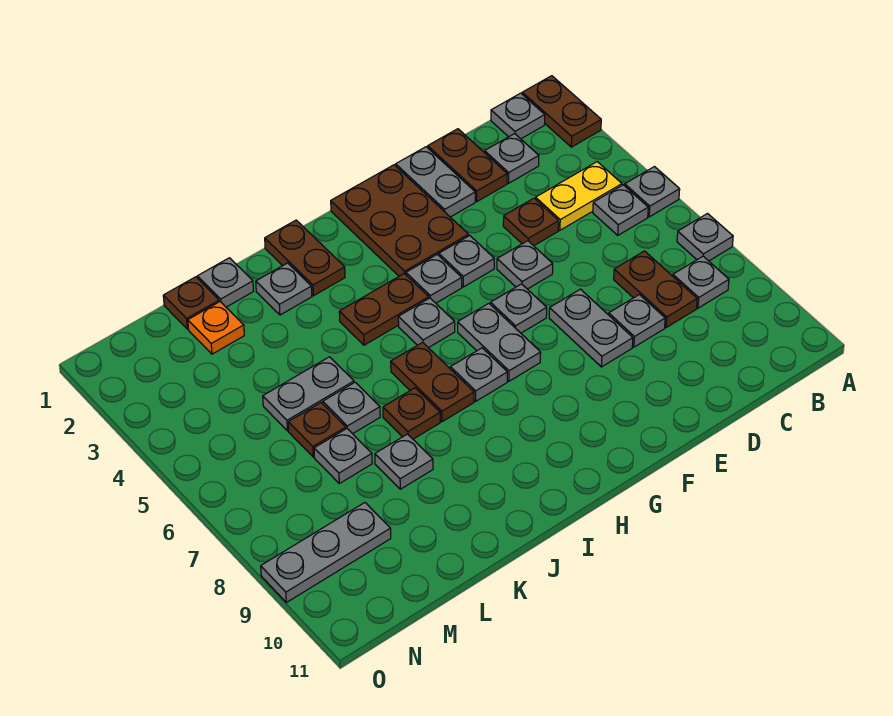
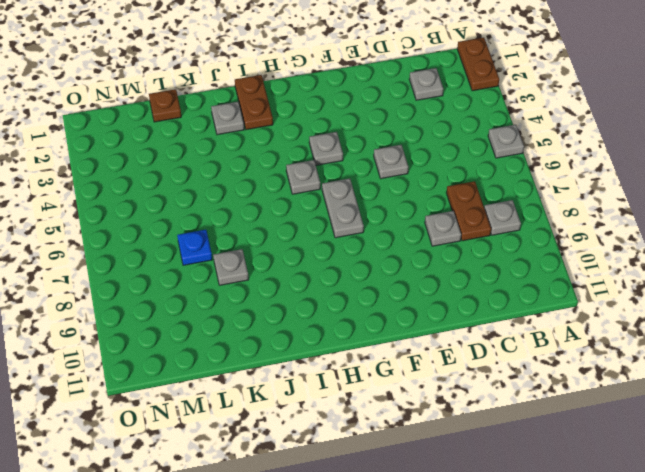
blue 1x1 plate [177,230,212,265] -> grey 1x1 plate [314,429,372,483]
none -> grey 1x1 plate [677,214,733,261]
none -> grey 1x1 plate [491,93,545,139]
none -> yellow 1x2 plate [536,162,622,230]
none -> grey 1x1 plate [593,185,648,235]

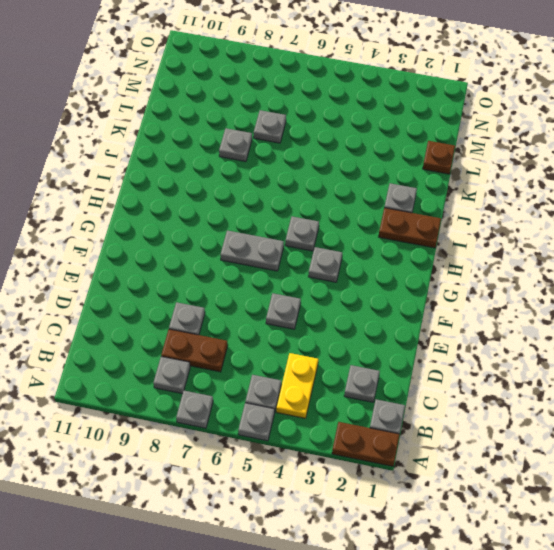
none -> brown 1x2 plate [428,129,507,201]
none -> brown 1x1 plate [503,198,559,246]
none -> grey 1x2 plate [396,147,475,217]
none -> grey 1x2 plate [549,289,633,367]

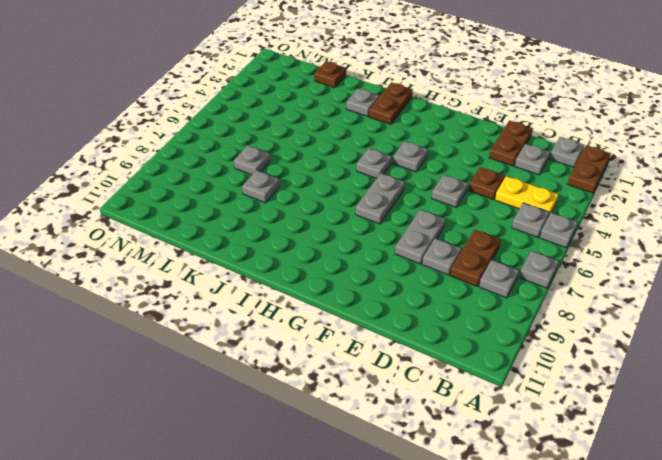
none -> grey 1x2 plate [396,147,475,217]
none -> brown 2x3 plate [331,165,469,276]
none -> grey 1x1 plate [439,236,494,287]
none -> grey 1x1 plate [490,284,547,333]

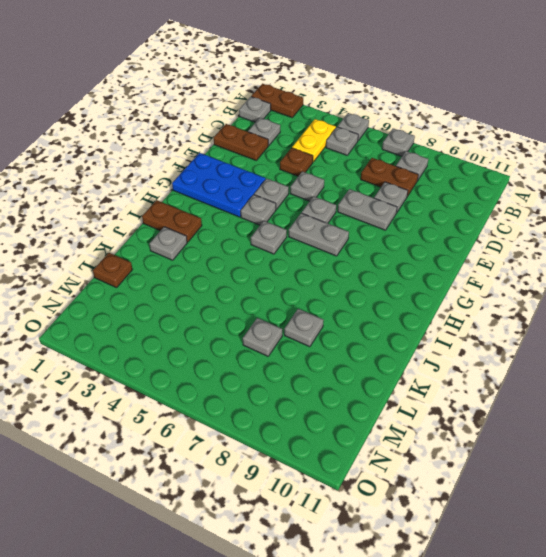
blue 2x3 plate [172,153,266,217] -> brown 2x3 plate [331,165,469,276]
none -> grey 1x2 plate [396,147,475,217]
none -> brown 1x2 plate [339,273,429,345]
none -> grey 1x1 plate [450,348,507,401]
none -> brown 1x2 plate [391,342,474,422]

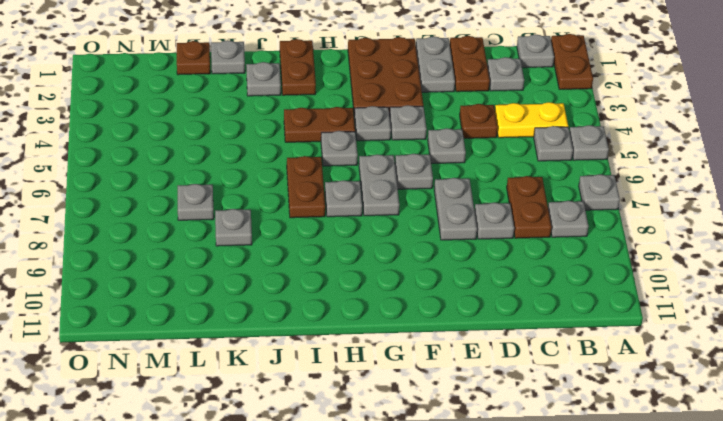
none -> brown 1x1 plate [383,388,440,439]
none -> grey 1x2 plate [263,357,354,431]
none -> grey 1x1 plate [323,382,380,434]
none -> orange 1x1 plate [188,302,244,354]

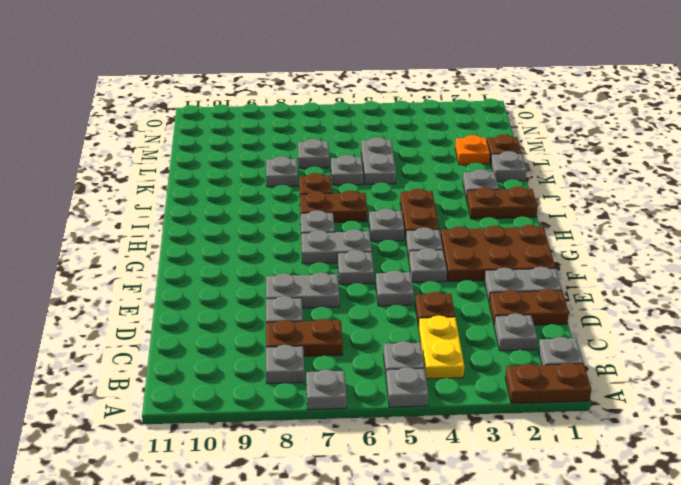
none -> brown 1x1 plate [288,403,346,457]
none -> grey 1x3 plate [261,503,391,602]

